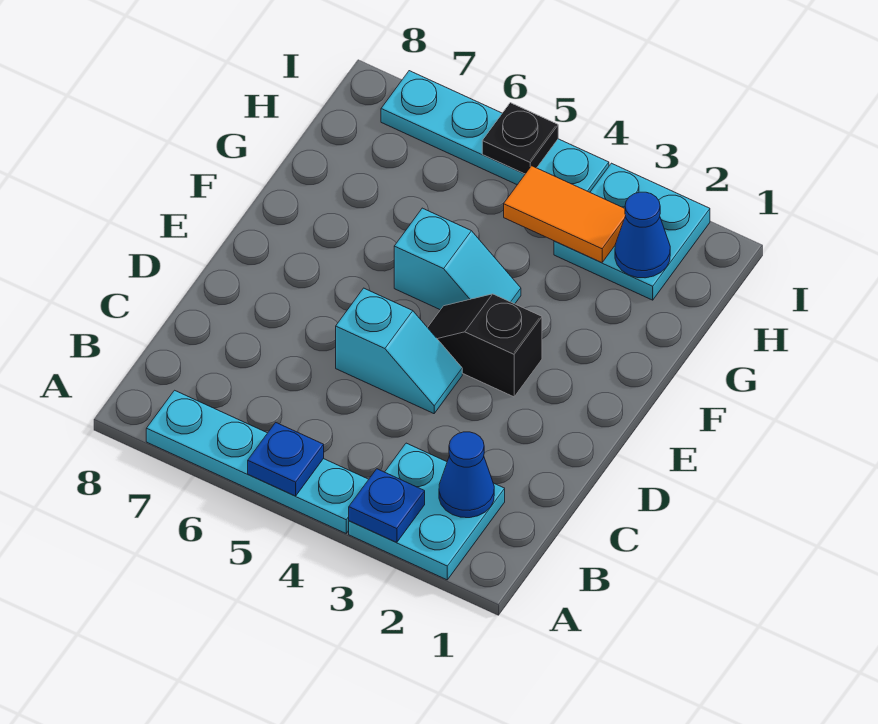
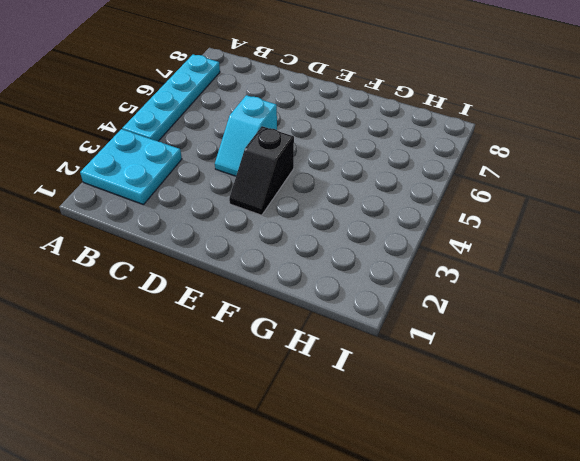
black 1x2 slope [229,126,294,215] -> black 1x2 slope turned to [428,294,542,397]
none -> cyan 1x2 slope [394,208,521,310]
none -> cyan 2x2 plate [554,163,710,300]
none -> cyan 1x4 plate [381,71,609,192]

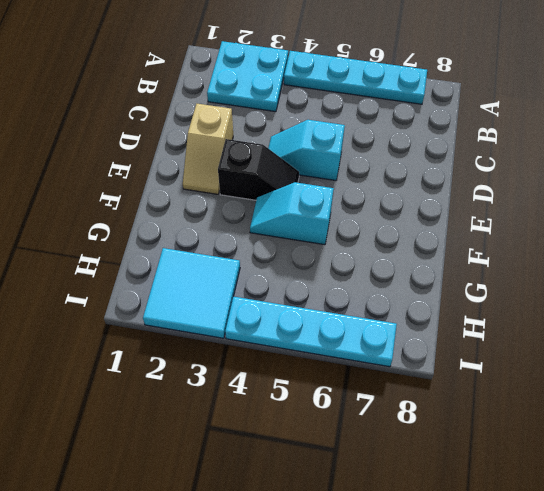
tan 1x2 slope [183,104,233,194] -> none
cyan 2x2 tile [143,248,240,338] -> cyan 2x2 plate [554,163,710,300]
none -> blue 1x1 plate [349,469,425,542]
none -> blue 1x1 plate [248,422,324,496]
none -> blue 1x1 cone [439,432,494,518]

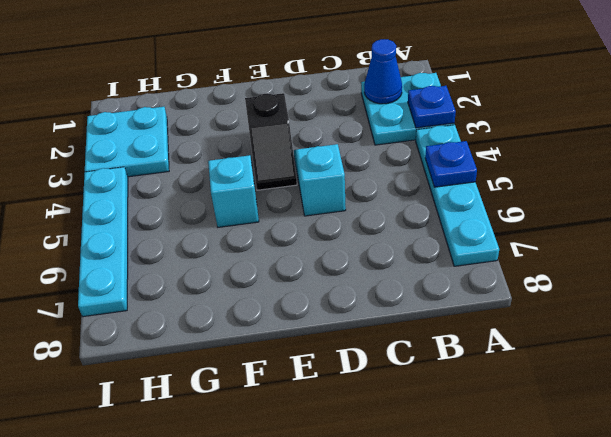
none -> blue 1x1 cone [615,192,670,278]
none -> orange 1x2 tile [504,166,626,263]
none -> black 1x1 plate [482,103,558,174]

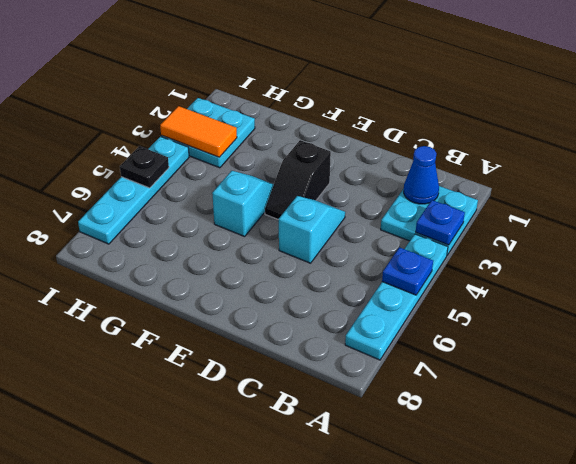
orange 1x2 tile [160,106,237,157] -> orange 1x2 tile turned to [504,166,626,263]
none -> blue 1x1 cone [615,192,670,278]

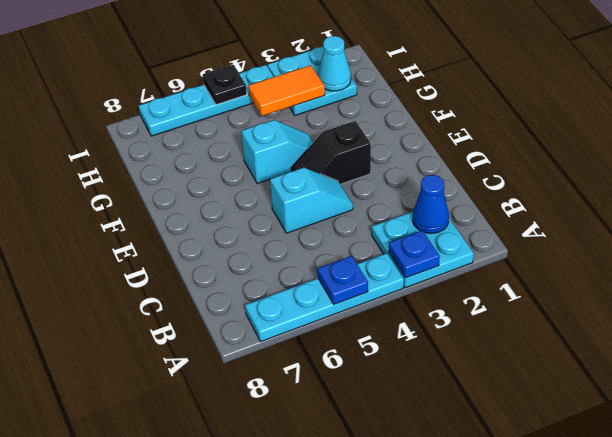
cyan 1x1 cone [318,36,351,91] -> blue 1x1 cone [615,192,670,278]

